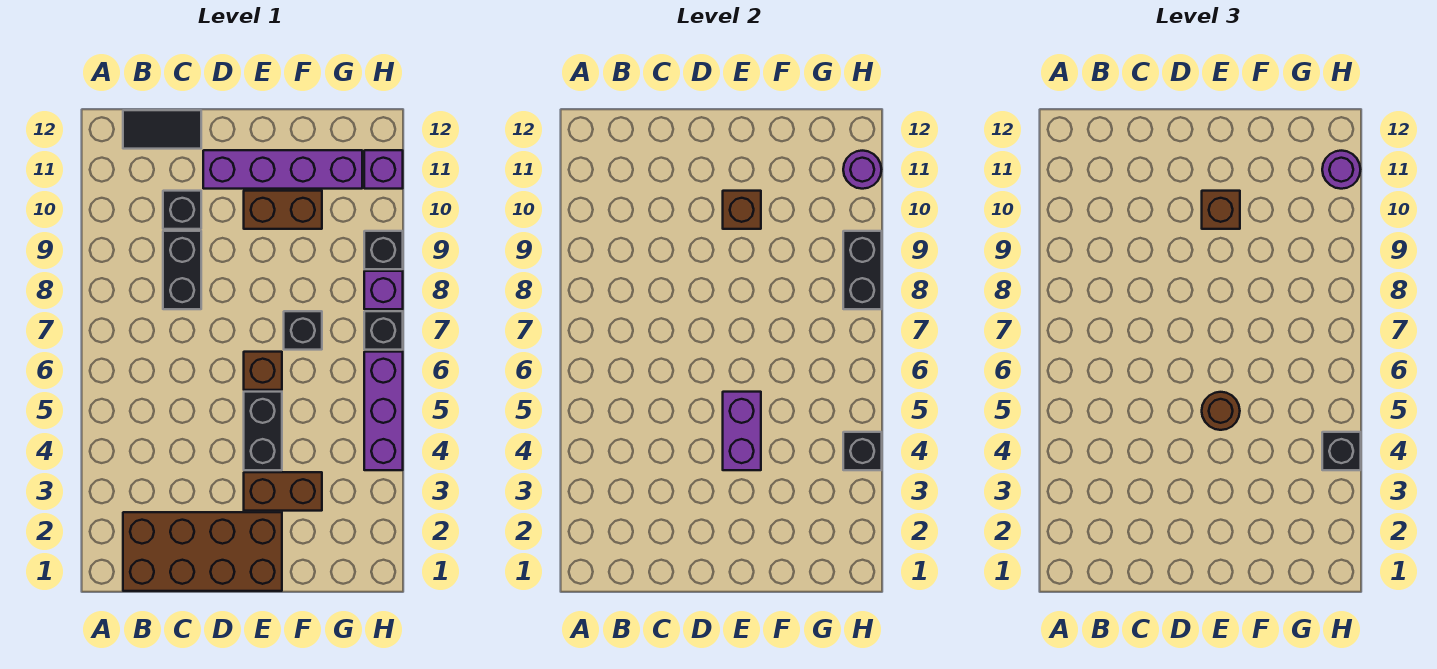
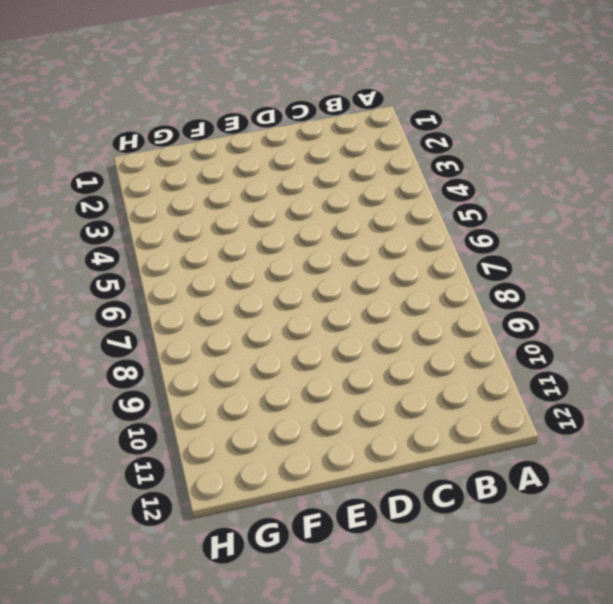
none -> brown 2x4 brick [123,512,282,591]
none -> black 1x2 tile [123,110,201,149]
none -> black 1x2 brick [163,231,201,309]

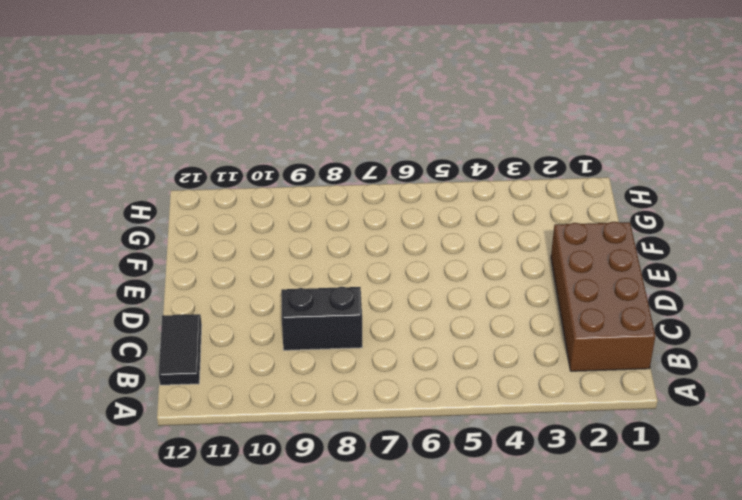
none -> black 1x1 brick [163,191,201,229]
none -> purple 1x4 brick [203,150,362,189]
none -> brown 1x2 brick [244,472,322,511]

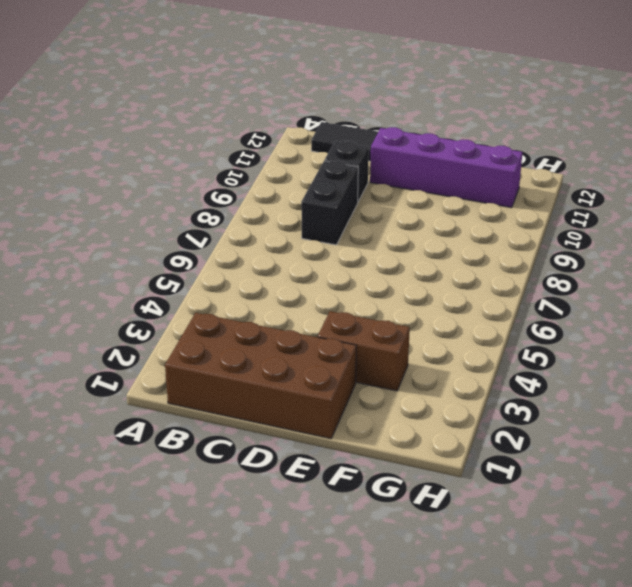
none -> black 1x2 brick [244,392,282,470]
none -> brown 1x1 brick [244,352,282,390]
none -> brown 1x2 brick [244,191,322,229]

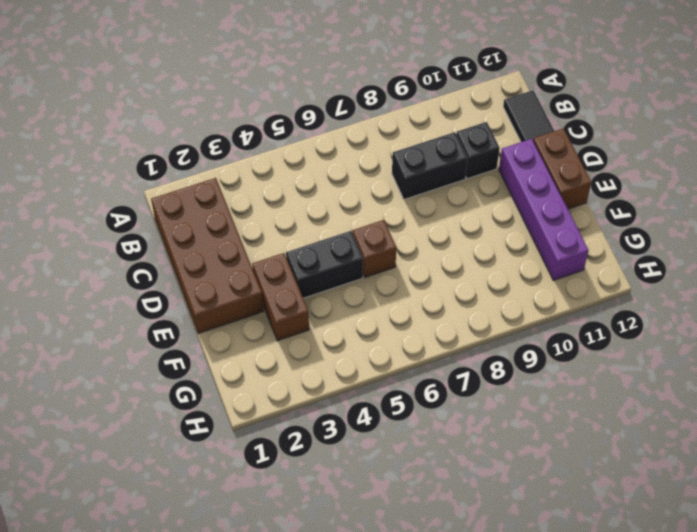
brown 1x2 brick [533,128,591,209] -> brown 1x2 brick moved to [244,191,322,229]
none -> black 1x1 brick [284,311,322,350]
none -> purple 1x3 brick [364,352,403,470]
none -> black 1x1 brick [364,311,403,350]

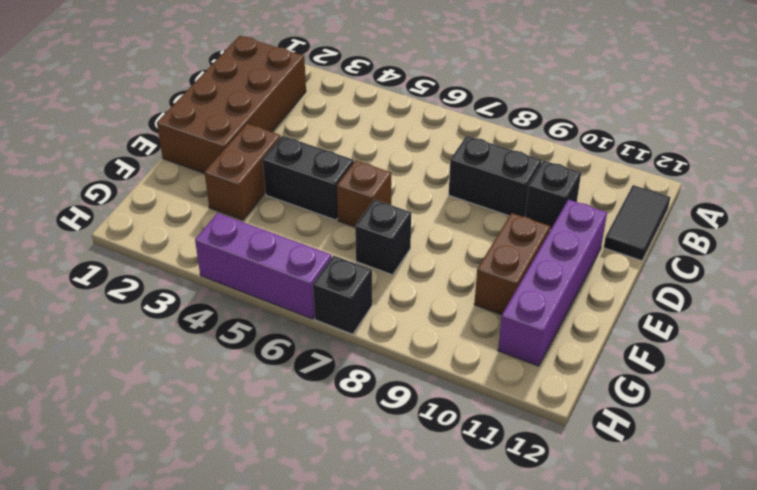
none -> purple 1x1 brick [364,271,403,309]
none -> black 1x1 brick [364,231,403,269]
none -> purple 1x1 brick [364,150,403,189]

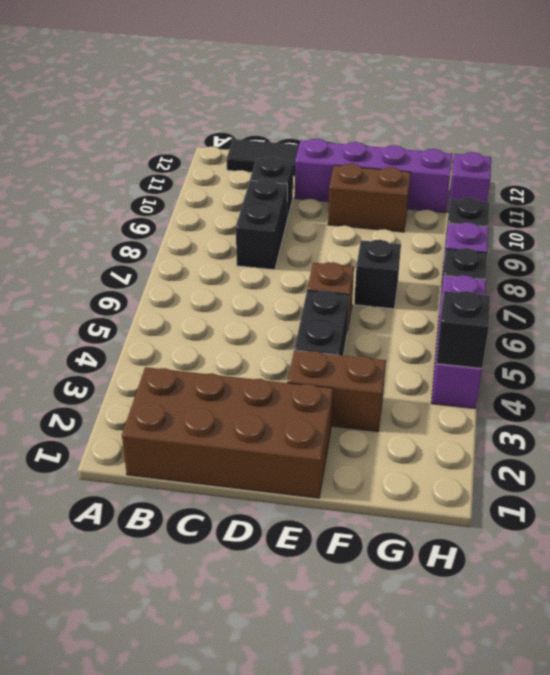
none -> purple 1x2 brick [723,392,761,470]
none -> brown 1x1 brick [723,191,761,229]
none -> black 1x2 brick [843,231,882,309]

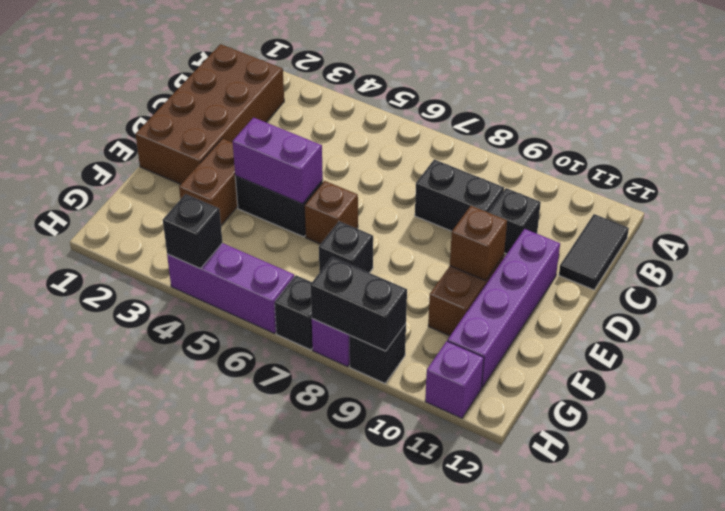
none -> purple 1x1 round brick [843,151,881,189]
none -> brown 1x1 round brick [1202,392,1240,430]
none -> brown 1x1 brick [1202,191,1240,229]

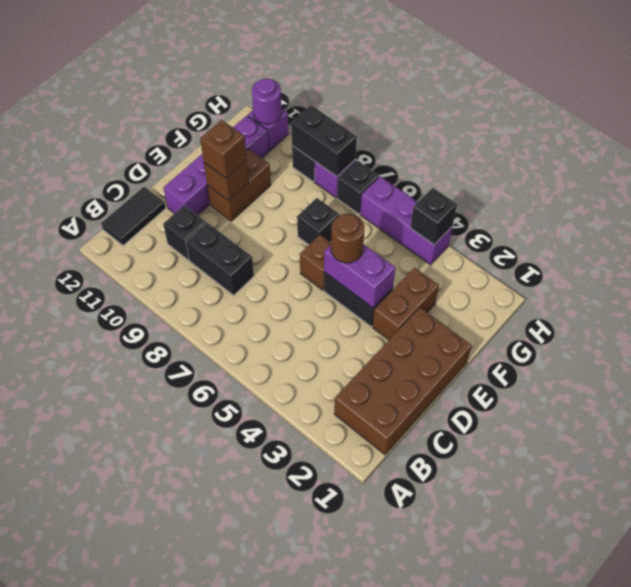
none -> black 1x1 brick [1322,432,1361,470]
none -> purple 1x1 round brick [1322,151,1360,189]

